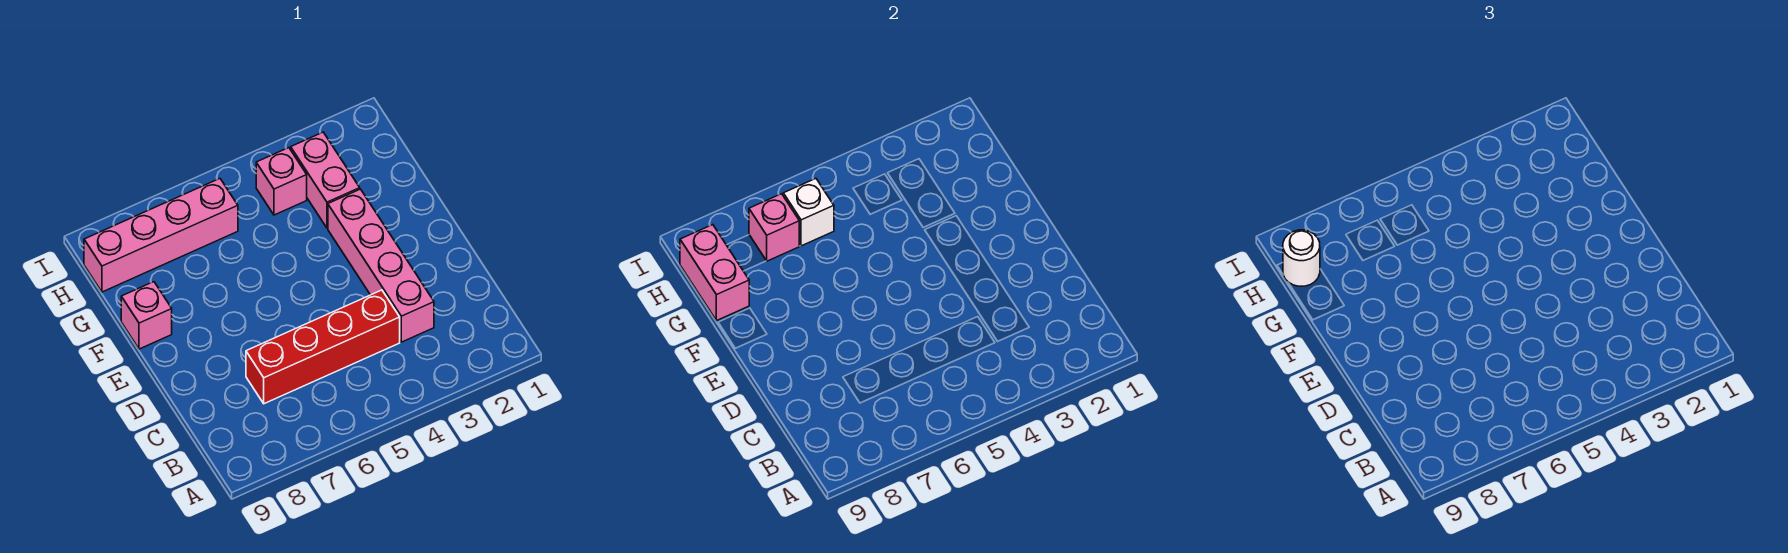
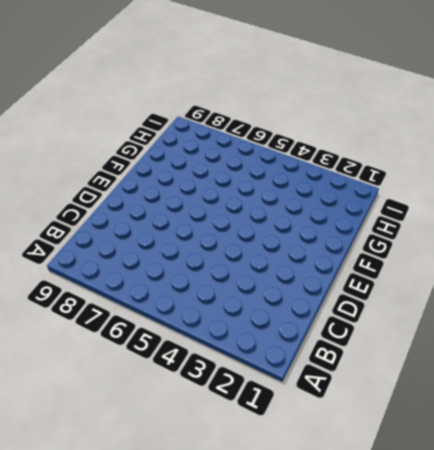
none -> pink 1x4 brick [328,189,434,342]
none -> red 1x4 brick [246,290,400,404]

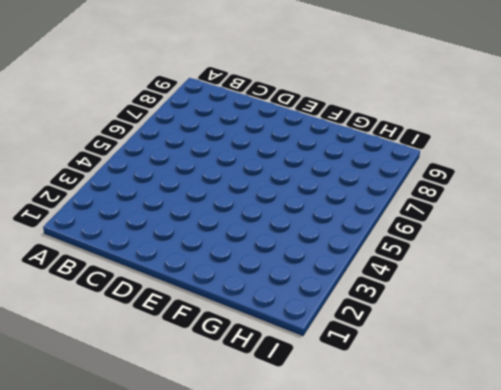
none -> pink 1x4 brick [328,189,434,342]
none -> red 1x4 brick [246,290,400,404]

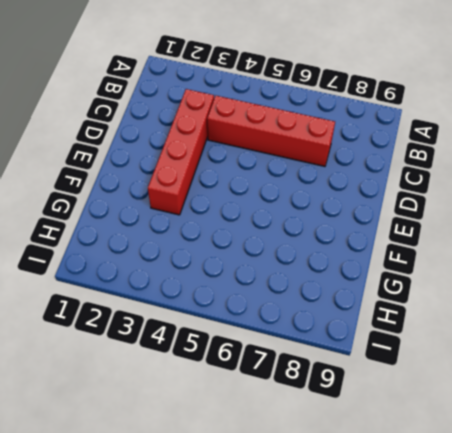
red 1x4 brick [148,89,214,215] -> pink 1x4 brick [328,189,434,342]
none -> pink 1x1 brick [121,282,172,349]
none -> pink 1x2 brick [291,132,360,228]

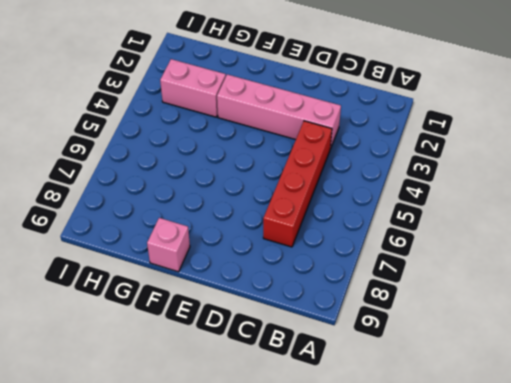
none -> pink 1x1 brick [256,148,307,215]
none -> pink 1x4 brick [84,179,238,292]

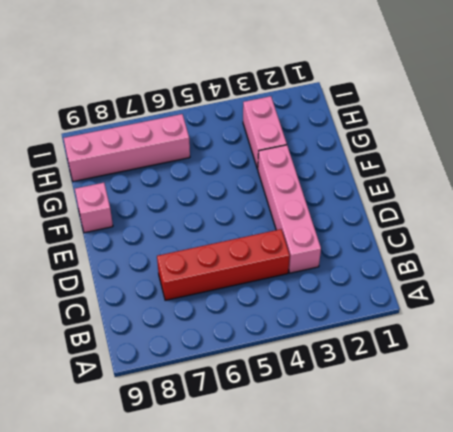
none -> pink 1x1 brick [256,148,307,215]
none -> pink 1x2 brick [680,225,749,321]

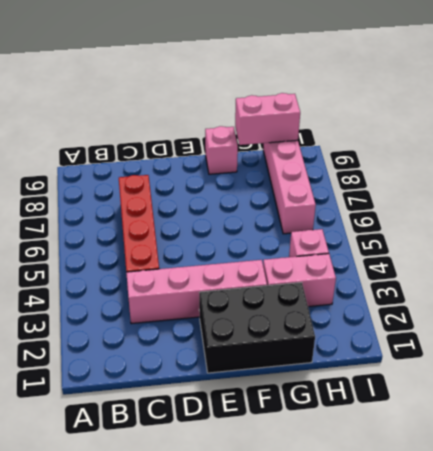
black 2x3 brick [199,283,315,373] -> none
none -> white 1x1 brick [783,179,834,246]
none -> pink 1x1 brick [749,194,799,261]

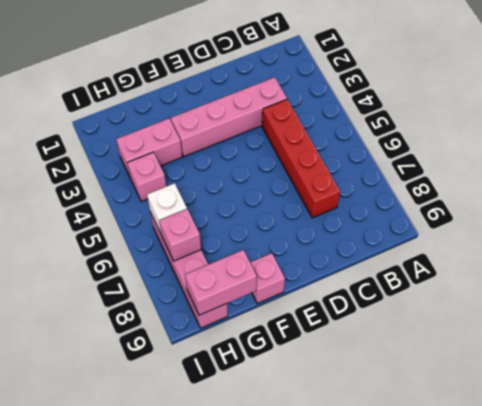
none -> white 1x1 round brick [1283,230,1320,286]

